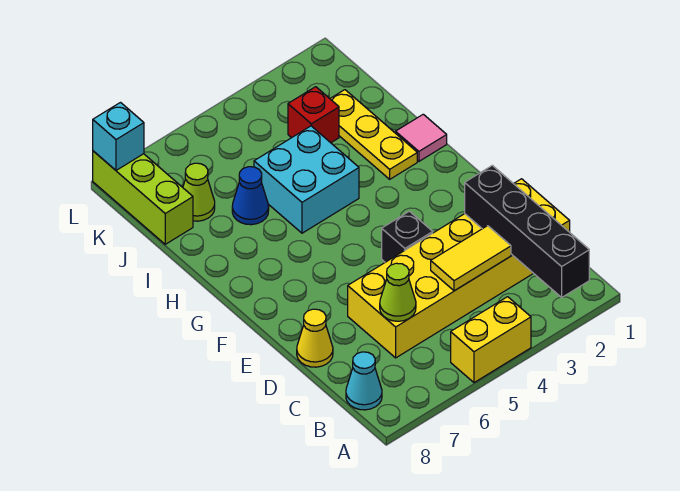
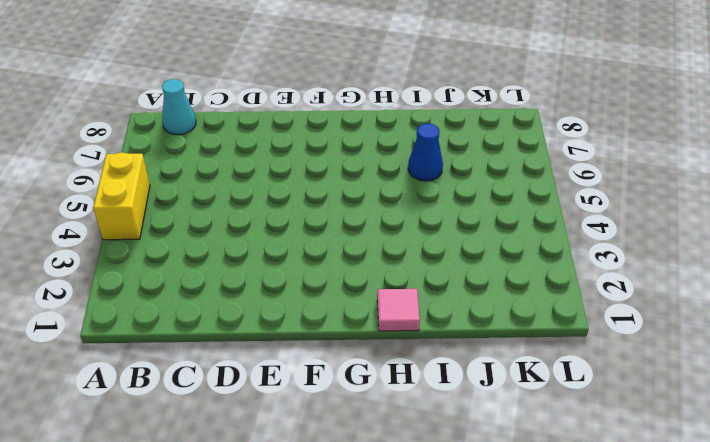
none -> yellow 2x6 brick [348,179,570,358]
none -> yellow 1x1 cone [297,309,333,367]
none -> black 1x1 brick [382,211,433,262]

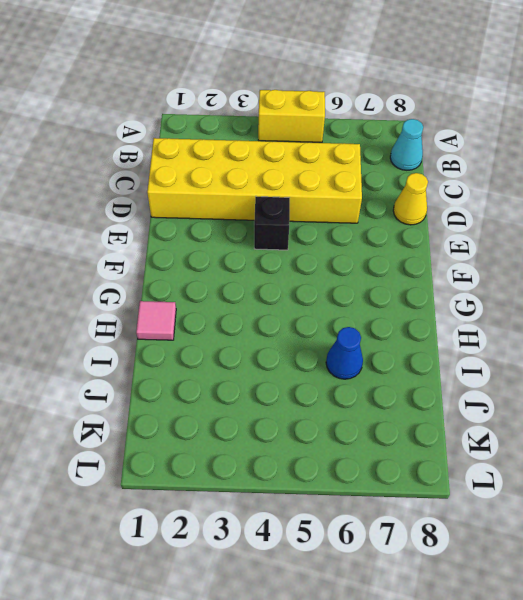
none -> yellow 1x3 plate [330,90,417,179]
none -> cyan 2x2 brick [254,126,359,233]
none -> red 1x1 brick [288,87,339,143]

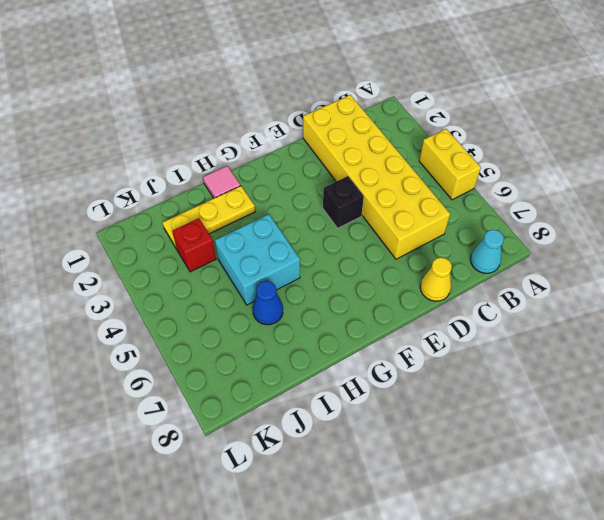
none -> lime 1x1 cone [183,163,215,221]
none -> lime 1x3 brick [93,151,193,244]
none -> black 1x4 brick [465,165,589,297]

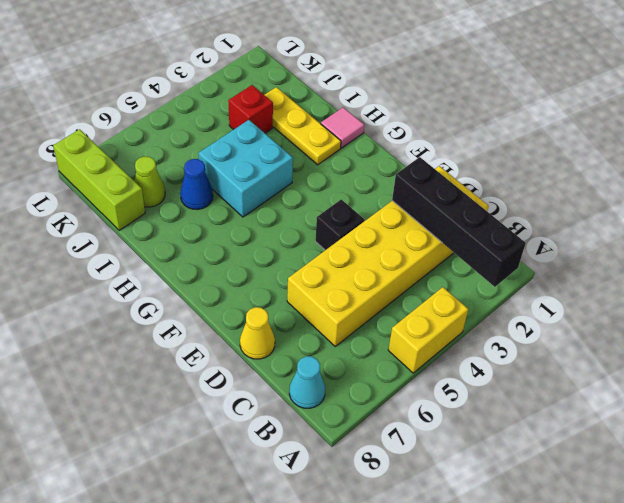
none -> yellow 1x2 tile [431,226,511,291]
none -> lime 1x1 cone [380,263,416,321]
none -> cyan 1x1 brick [93,103,144,170]

